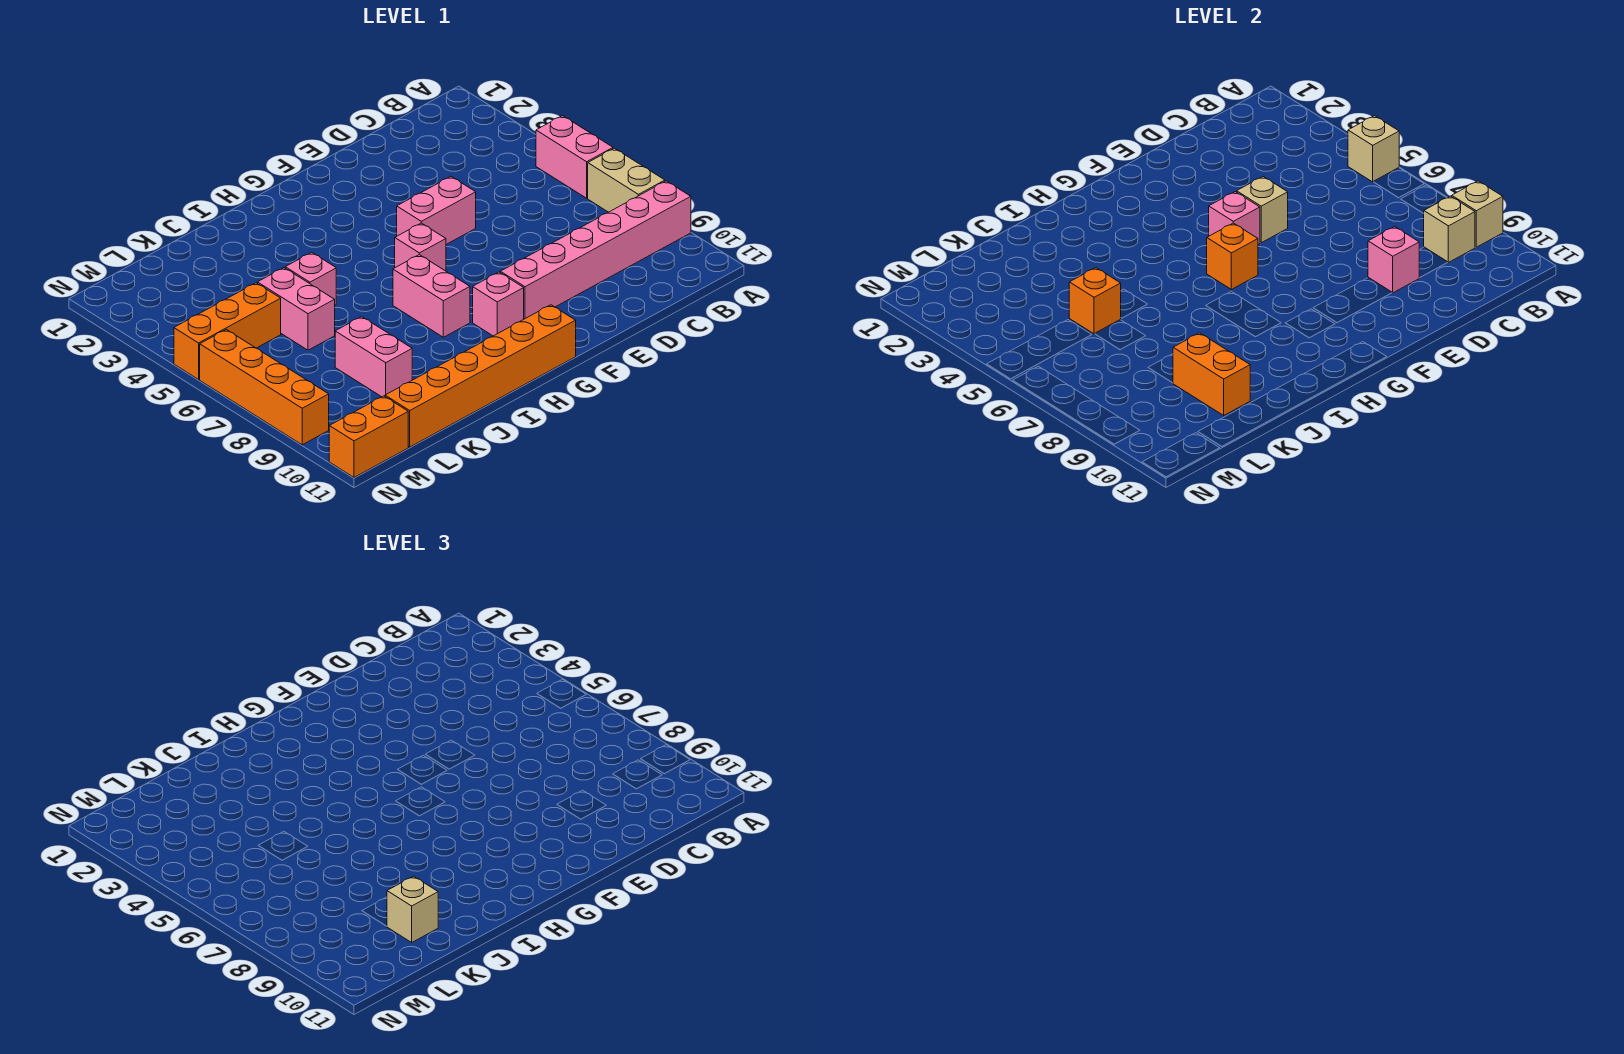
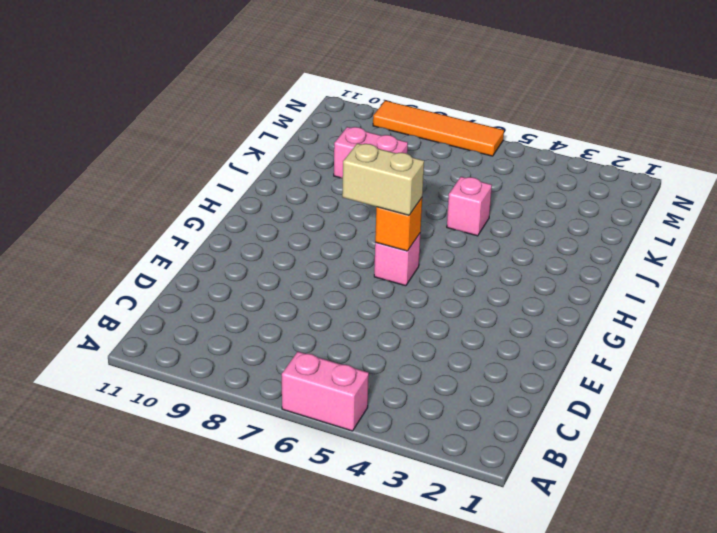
tan 1x2 brick [342,143,424,215] -> tan 1x2 brick moved to [588,148,665,212]
orange 1x4 tile [373,101,504,156] -> orange 1x4 brick [200,330,329,445]
none -> pink 1x6 brick [500,181,691,319]
none -> pink 1x2 brick [397,177,476,244]
none -> pink 1x1 brick [473,272,524,336]

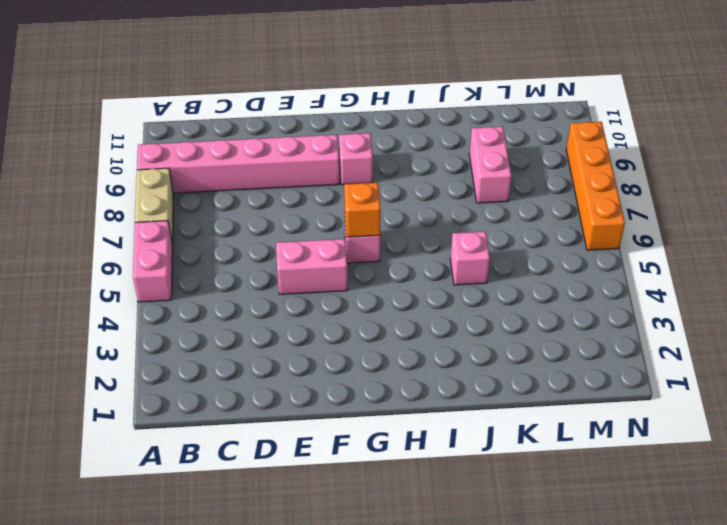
none -> orange 1x6 brick [385,305,576,447]
none -> pink 1x2 brick [393,255,470,337]
none -> pink 1x2 brick [257,268,335,350]

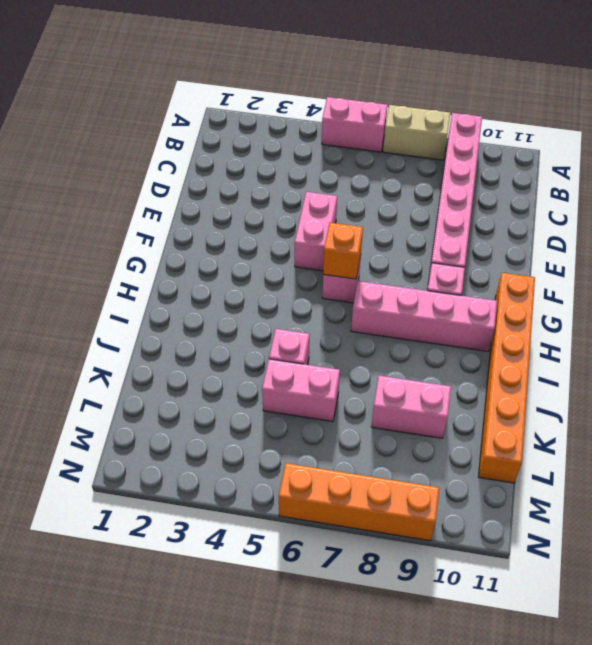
pink 1x4 brick [351,281,497,351] -> pink 1x2 brick [393,255,470,337]
none -> orange 1x3 brick [174,283,281,379]
none -> orange 1x2 brick [329,396,408,477]
none -> tan 1x1 brick [1348,116,1399,182]

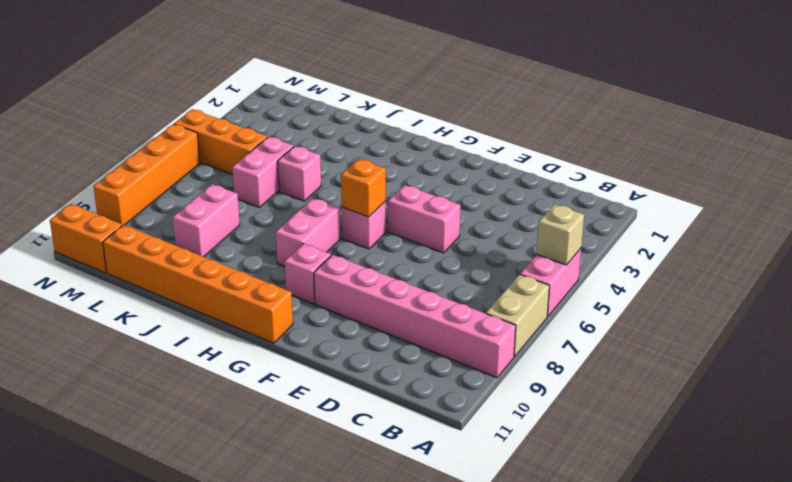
none -> tan 1x1 brick [1452,181,1503,247]
none -> tan 1x1 brick [1423,196,1475,262]
none -> pink 1x1 brick [1368,227,1419,293]

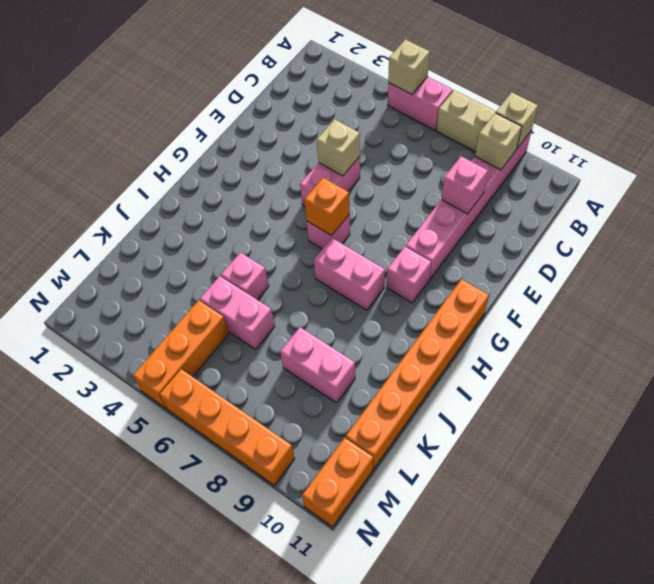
none -> pink 1x1 brick [1209,192,1260,244]
none -> orange 1x1 brick [1069,268,1121,334]
none -> orange 1x2 brick [1173,333,1250,415]

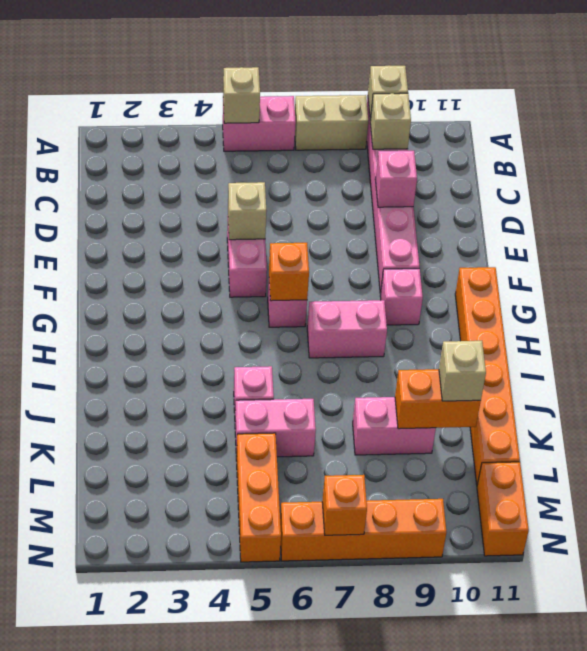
orange 1x1 brick [322,475,367,535] -> orange 1x1 brick moved to [1069,268,1121,334]
none -> pink 1x1 brick [1209,192,1260,244]

